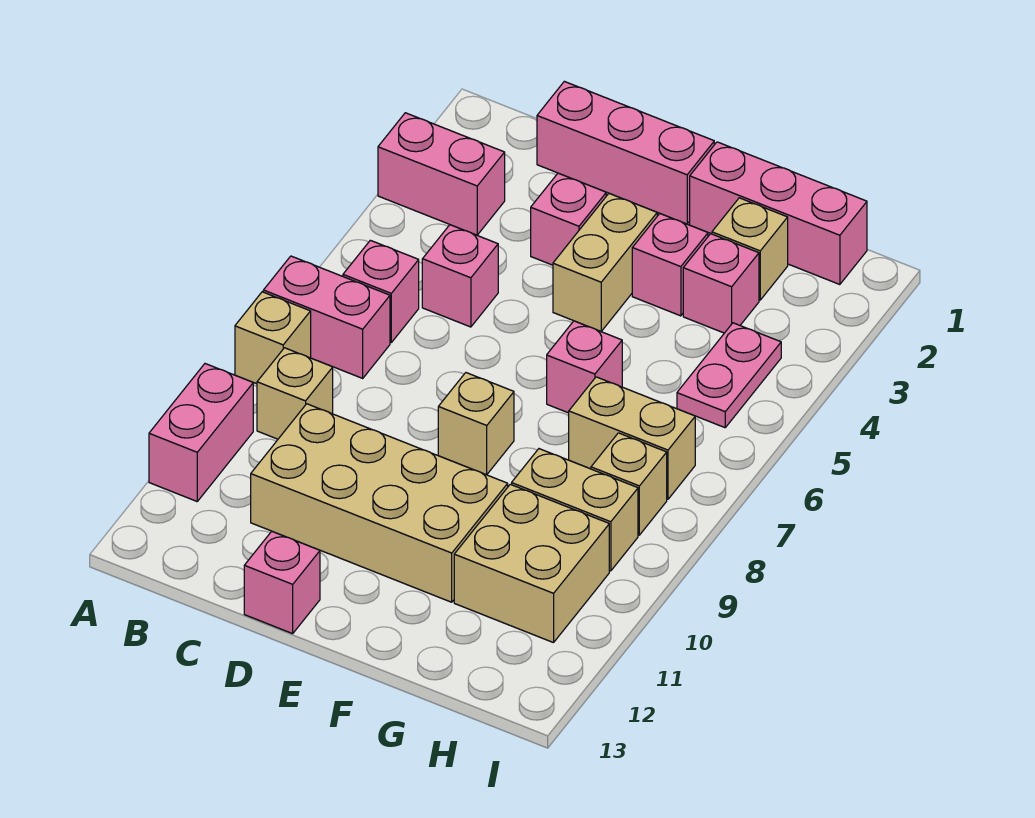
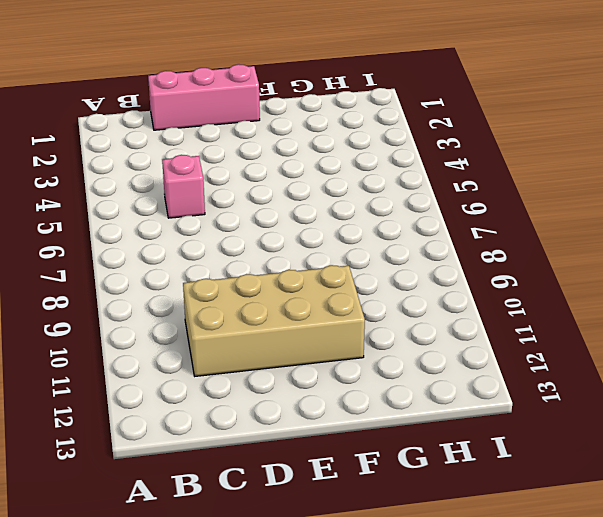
none -> pink 1x2 brick [378,113,505,235]
none -> pink 1x2 brick [263,256,390,378]
none -> tan 1x1 brick [235,292,311,384]

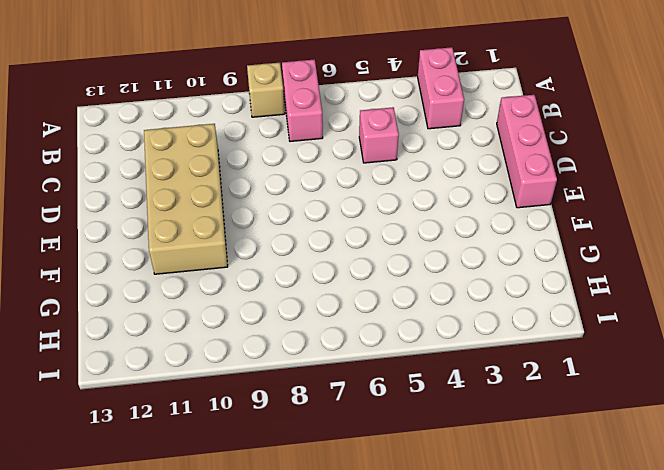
none -> pink 1x2 brick [149,364,253,501]
none -> pink 1x1 brick [343,240,419,342]
none -> tan 1x1 brick [257,348,333,439]

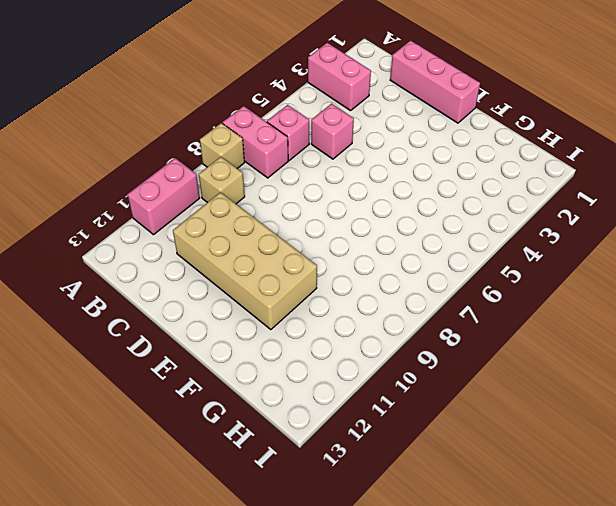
none -> pink 1x1 brick [531,173,606,265]
none -> pink 1x1 brick [244,531,320,634]
none -> tan 1x2 brick [553,194,657,331]

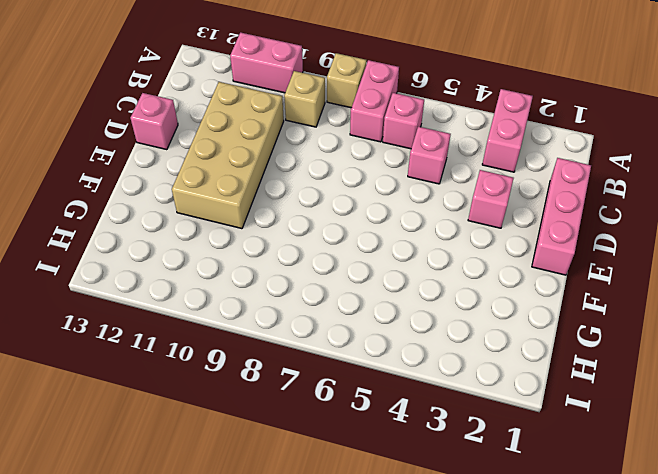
none -> tan 1x2 brick [553,194,657,331]
none -> tan 1x1 brick [438,373,514,475]
none -> pink 1x3 brick [690,142,867,285]

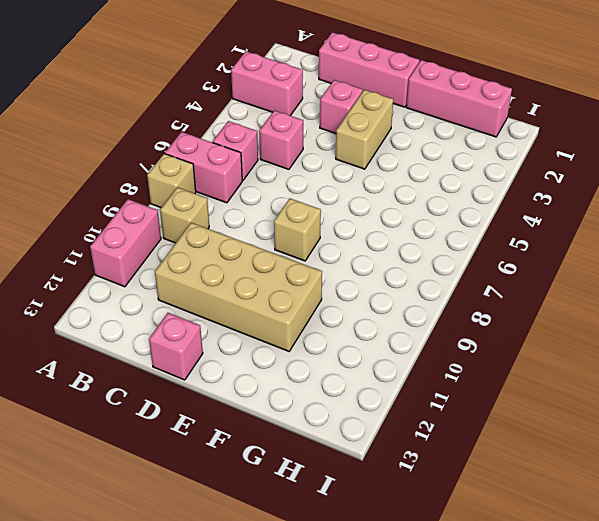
none -> pink 1x1 brick [632,214,708,316]
none -> pink 1x1 brick [547,321,622,413]
none -> tan 1x1 brick [712,198,788,300]

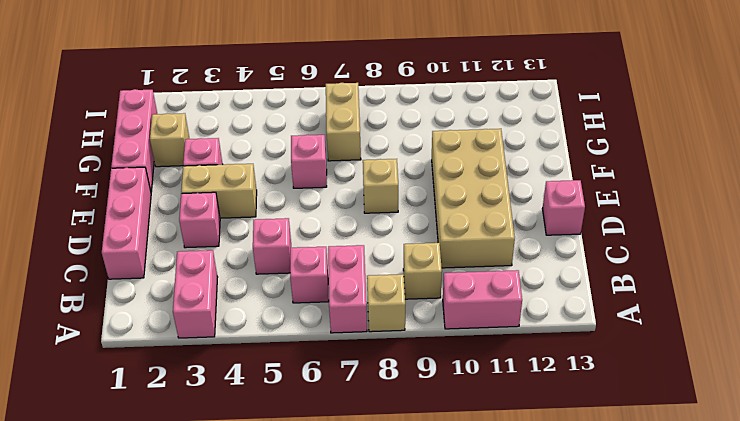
none -> pink 1x1 brick [683,234,759,333]
none -> tan 1x2 brick [512,449,638,571]
none -> tan 2x2 brick [454,484,609,643]

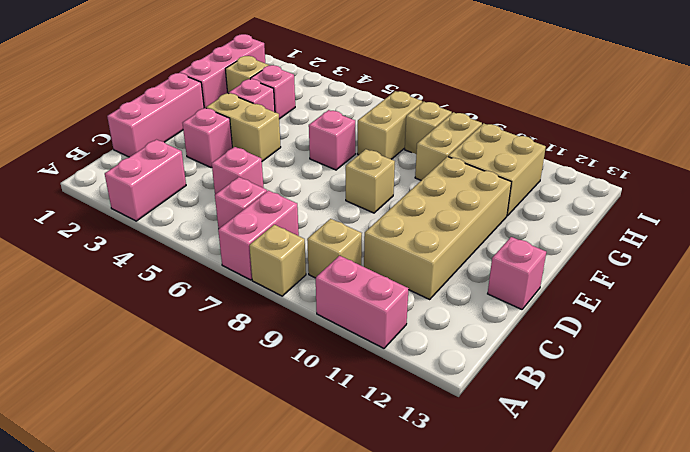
none -> pink 1x2 plate [677,323,781,428]

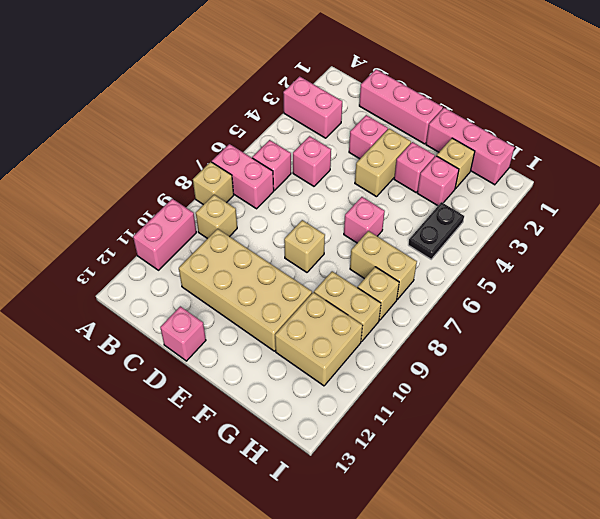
black 1x2 plate [408,202,464,259] -> pink 1x2 plate [677,323,781,428]

